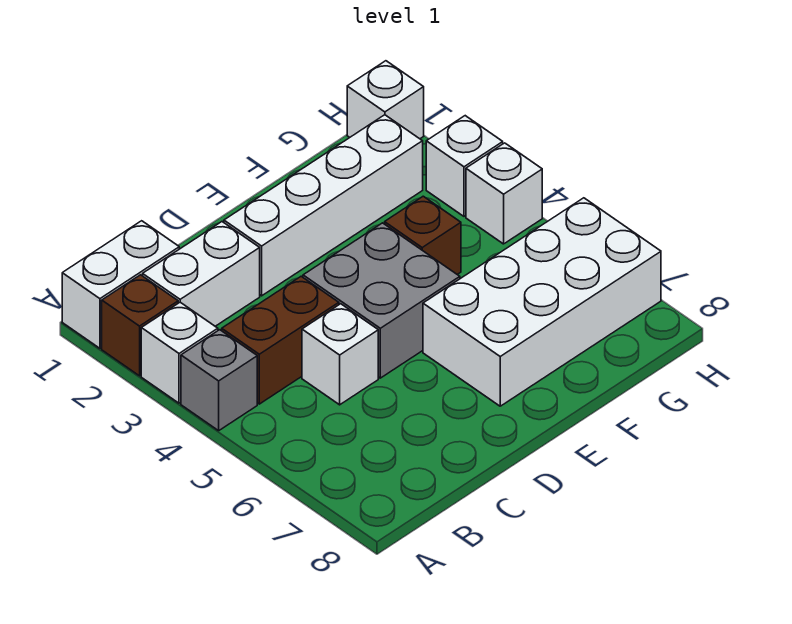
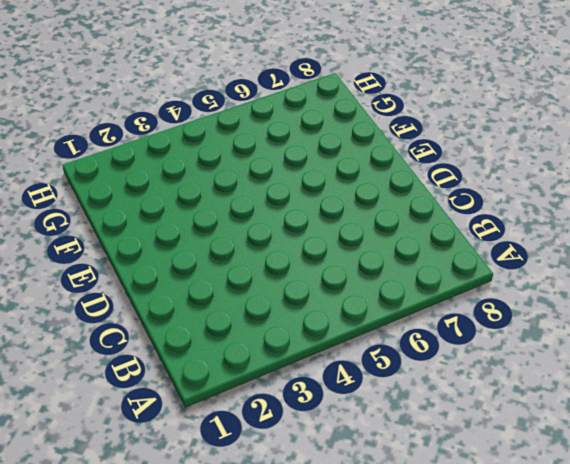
none -> white 1x2 brick [62,221,179,348]
none -> brown 1x1 brick [102,275,178,376]
none -> white 1x1 brick [141,302,218,403]

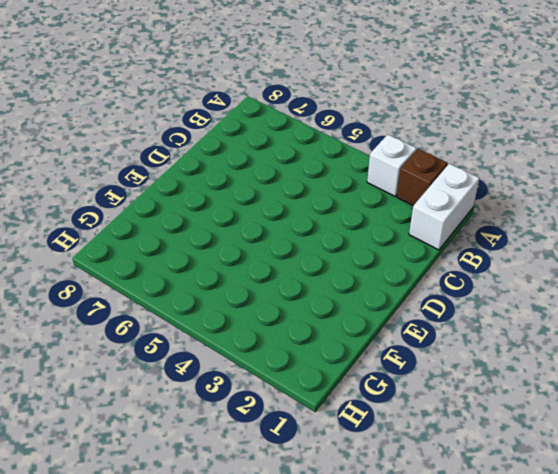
none -> grey 1x1 brick [181,330,257,431]
none -> white 1x2 brick [143,222,260,326]
none -> brown 1x2 brick [222,276,339,404]

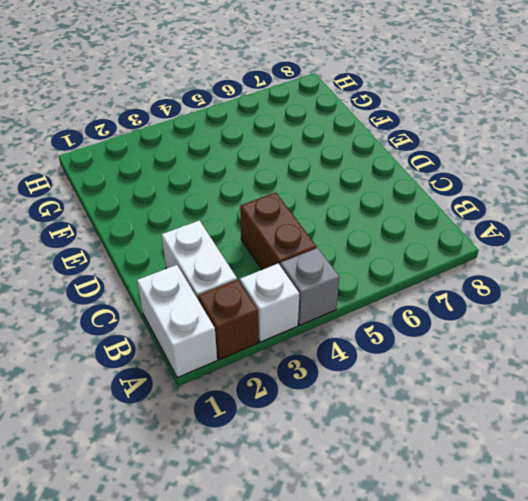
none -> white 1x1 brick [302,304,378,405]
none -> white 1x4 brick [224,115,423,296]
none -> grey 2x2 brick [303,223,460,378]

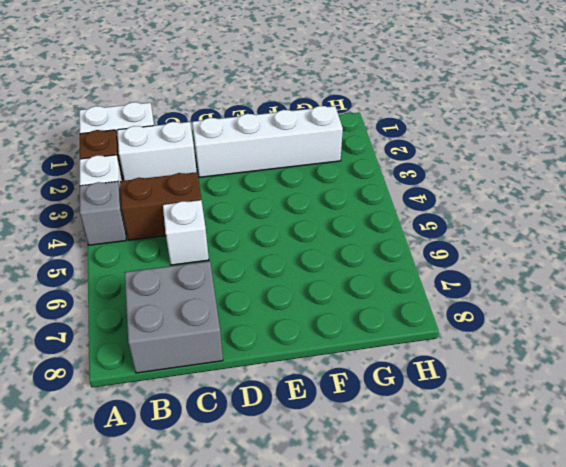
grey 2x2 brick [125,261,223,373] -> grey 2x2 brick moved to [303,223,460,378]
none -> white 2x4 brick [423,198,661,406]
none -> brown 1x1 brick [385,196,461,275]
none -> white 1x1 brick [347,61,424,139]

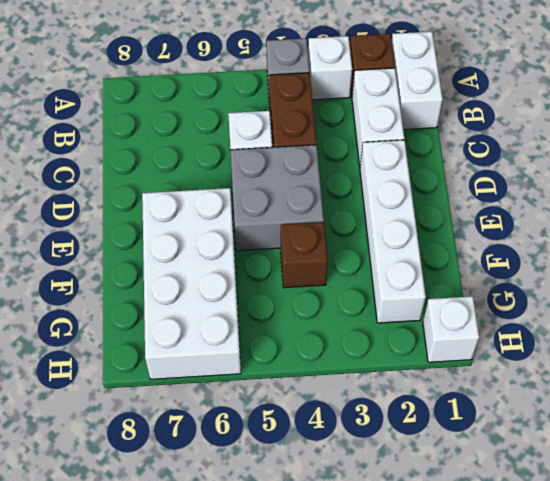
none -> white 1x1 brick [426,116,503,216]
none -> white 1x1 brick [466,143,542,244]

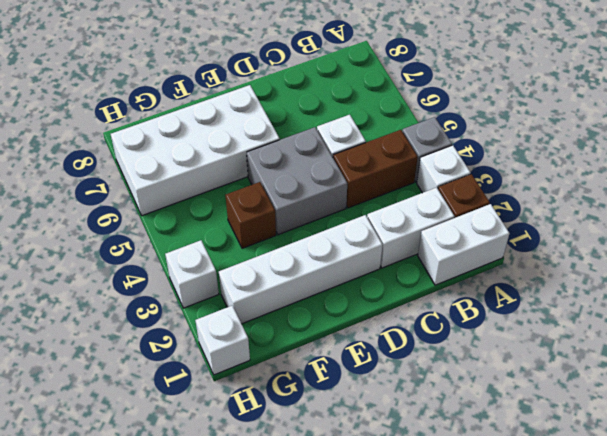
none -> white 1x1 brick [466,143,542,244]

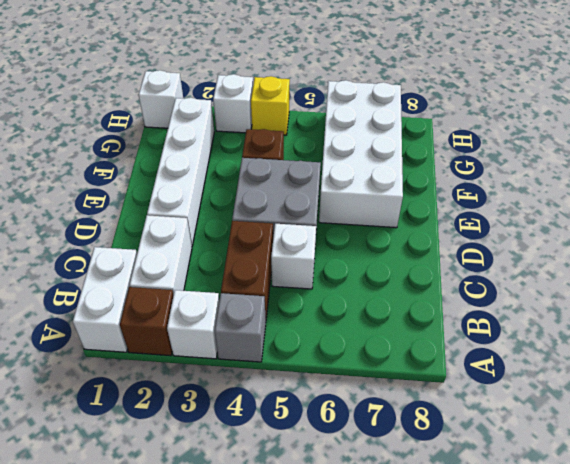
yellow 1x1 brick [251,76,290,135] -> white 1x1 brick [466,143,542,244]

